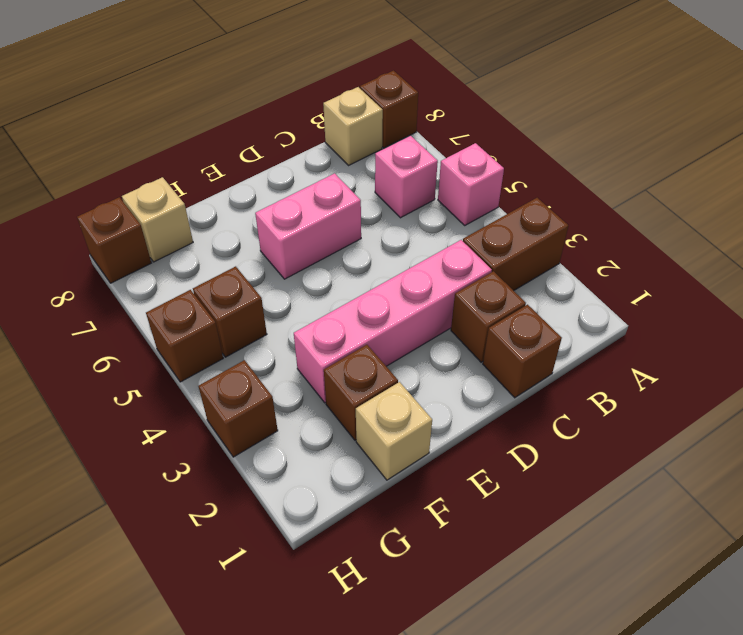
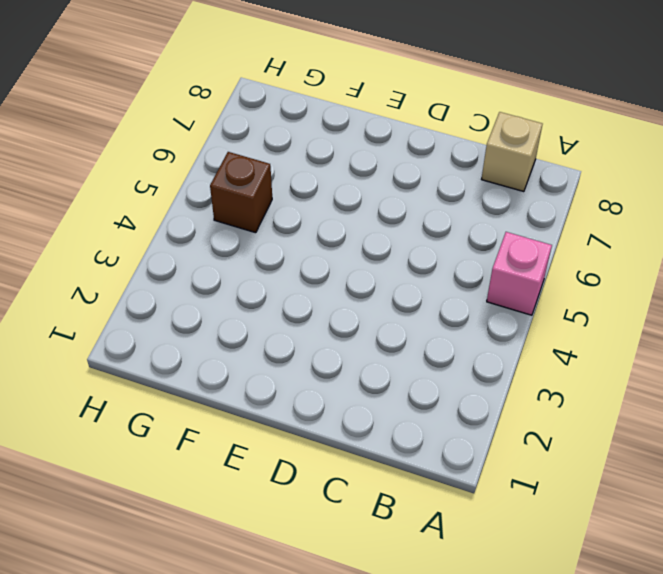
none -> brown 1x2 brick [463,198,568,291]
none -> brown 1x1 brick [360,71,418,148]
none -> pink 1x1 brick [375,136,438,218]

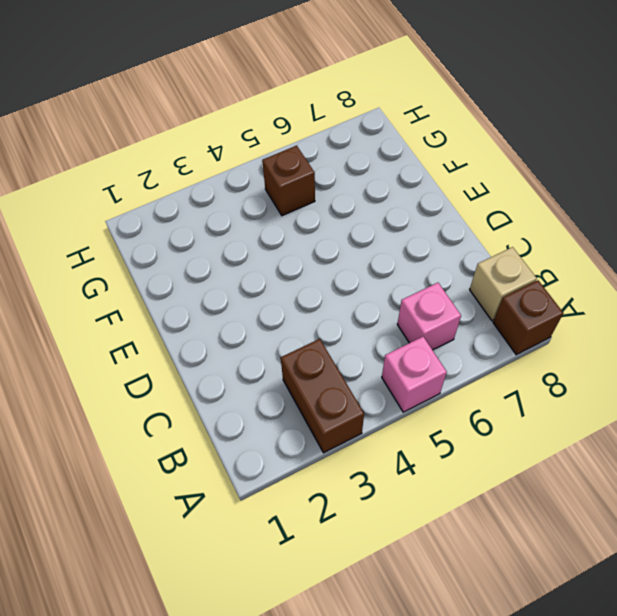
none -> brown 1x1 brick [483,305,562,398]
none -> brown 1x1 brick [451,271,526,362]
none -> pink 1x4 brick [294,240,492,403]

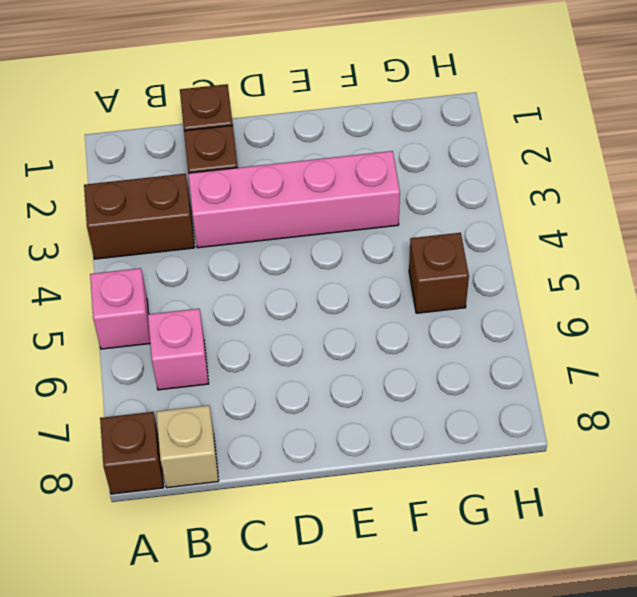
none -> pink 1x2 brick [255,173,361,279]
none -> tan 1x1 brick [356,382,432,480]
none -> brown 1x1 brick [324,345,398,440]

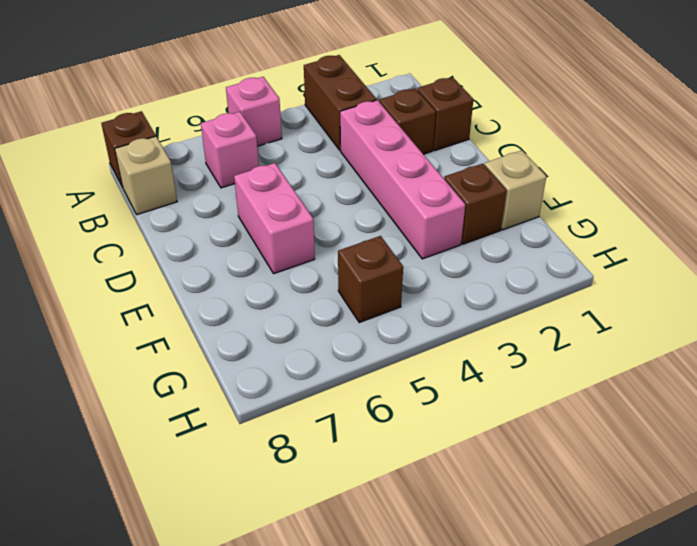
none -> tan 1x1 brick [122,177,193,262]
none -> brown 1x1 brick [199,360,278,457]
none -> brown 1x1 brick [146,290,223,382]

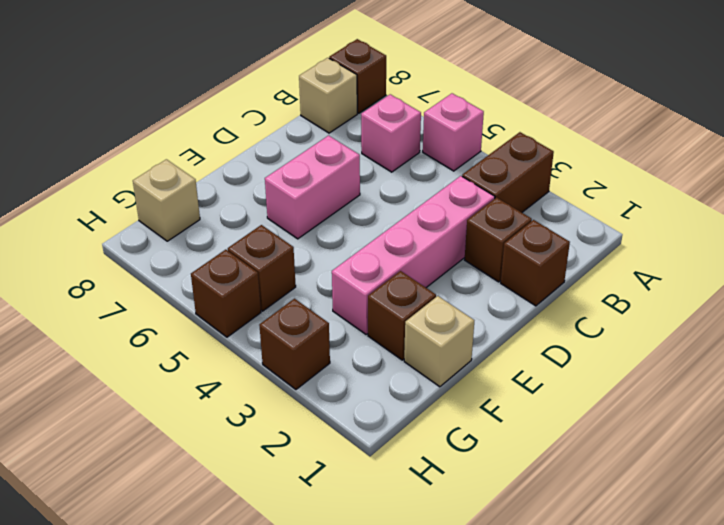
none -> brown 1x1 brick [77,197,151,283]

